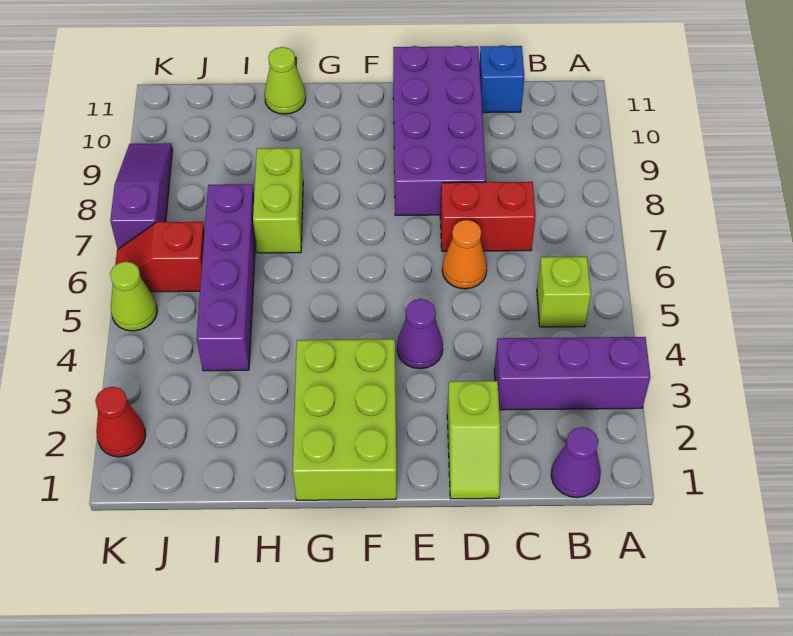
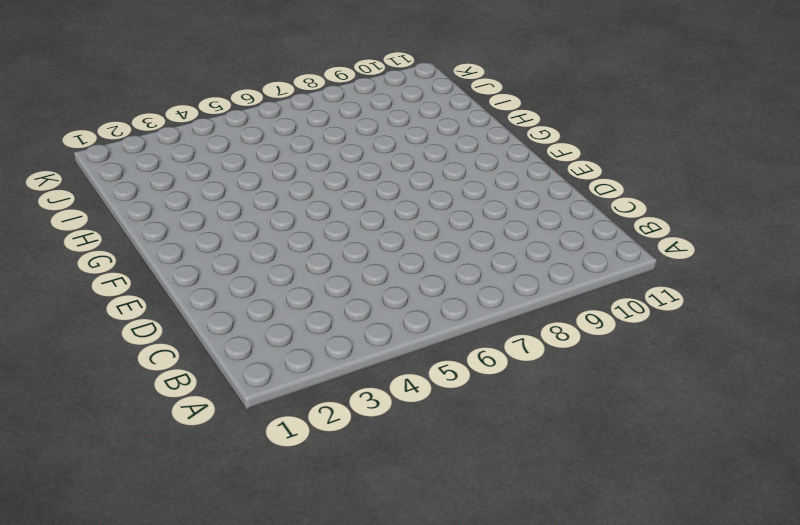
none -> purple 1x3 brick [494,337,650,410]
none -> purple 1x1 cone [551,427,601,498]
none -> lime 1x1 brick [537,257,591,327]

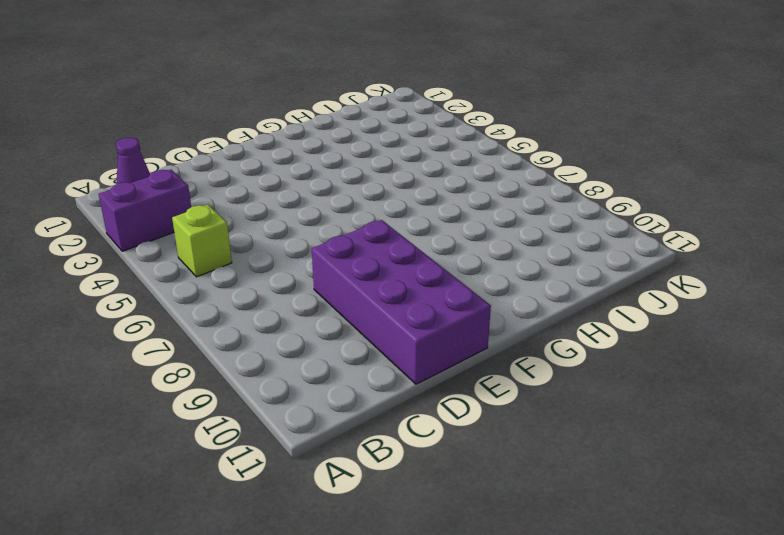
purple 1x2 brick [99,170,191,251] -> purple 1x3 brick [494,337,650,410]
none -> red 1x2 brick [440,182,536,251]
none -> blue 1x1 brick [479,45,524,113]
none -> lime 1x2 slope [447,381,500,499]

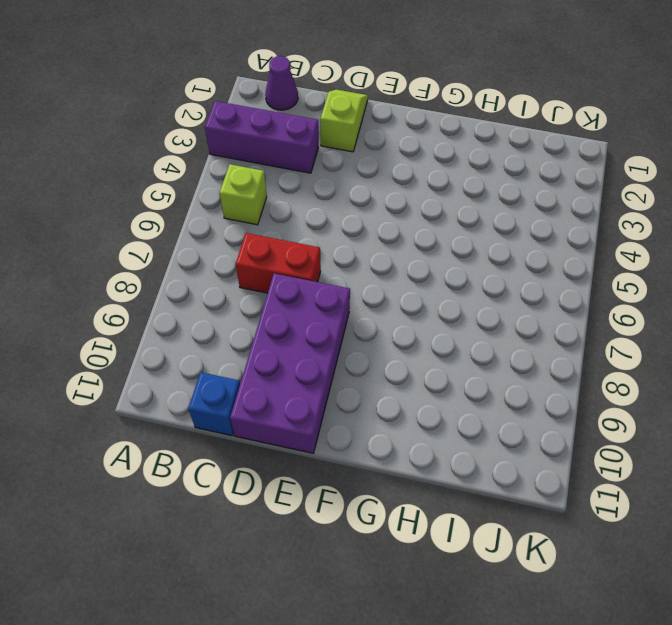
none -> orange 1x1 cone [442,220,487,289]
none -> purple 1x1 cone [397,299,443,369]
none -> lime 2x3 brick [293,339,396,500]

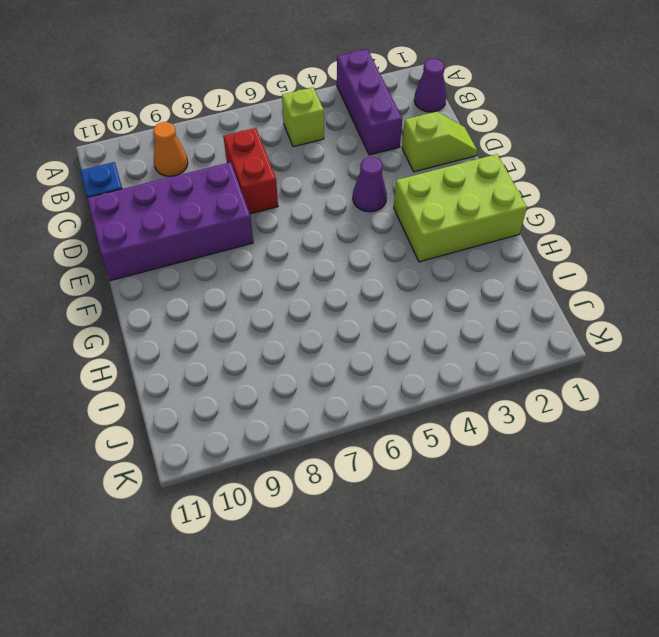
orange 1x1 cone [153,122,188,176] -> orange 1x1 cone moved to [442,220,487,289]
none -> lime 1x2 brick [253,148,303,253]
none -> lime 1x1 cone [264,47,306,114]
none -> purple 1x4 brick [196,184,256,371]

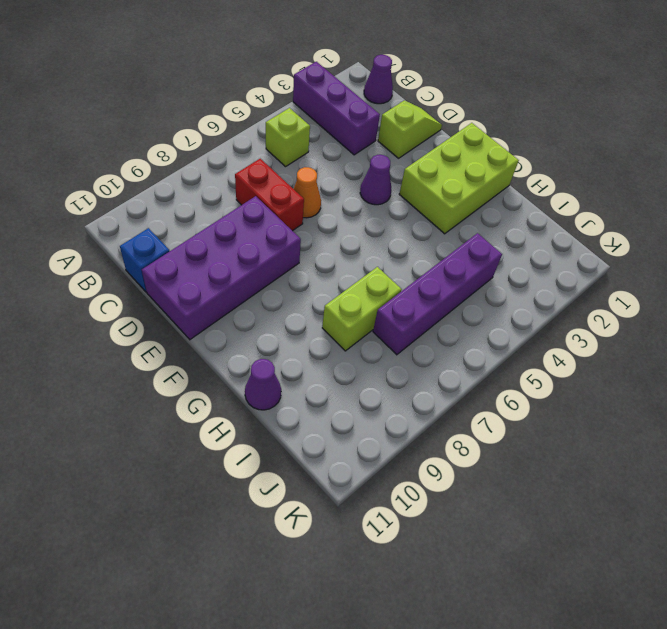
purple 1x1 cone [245,359,281,410] -> lime 1x1 cone [264,47,306,114]
none -> red 1x2 slope [115,222,205,292]
none -> red 1x1 cone [95,387,146,457]
none -> lime 1x1 cone [110,262,157,331]

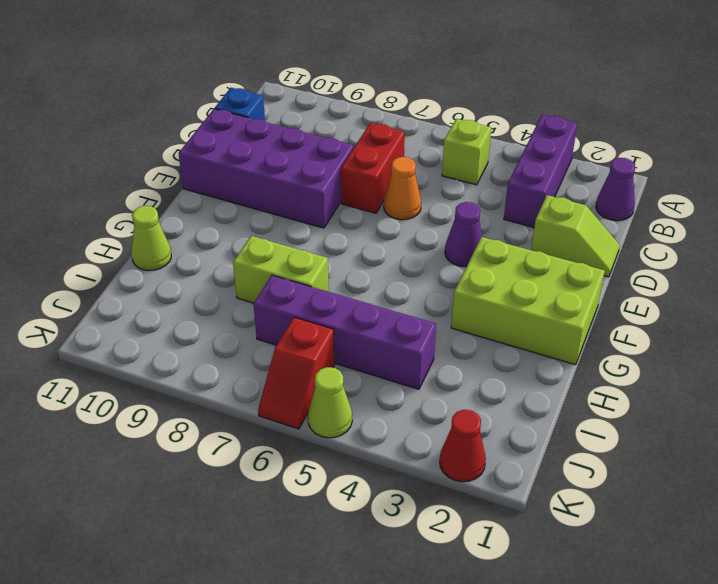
none -> purple 1x3 slope [110,143,173,249]

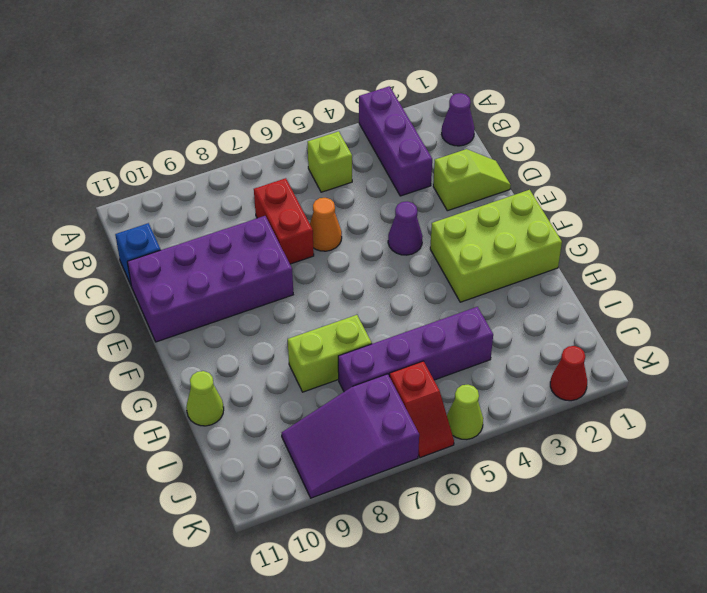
purple 2x3 slope [282,374,419,498] -> purple 1x3 slope [110,143,173,249]

